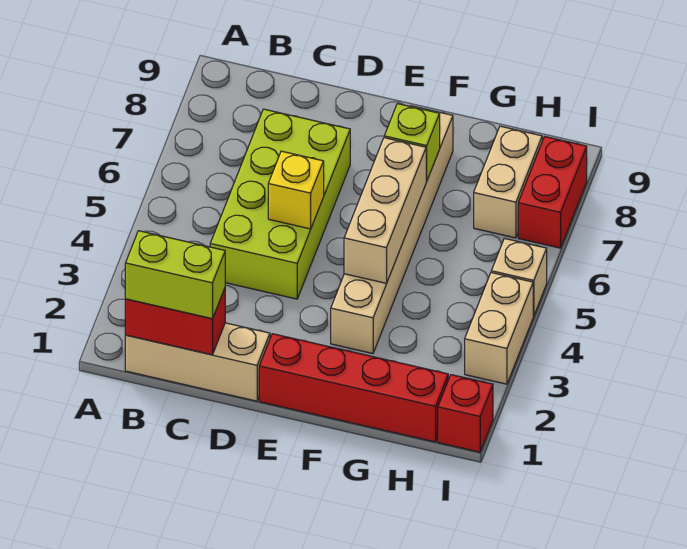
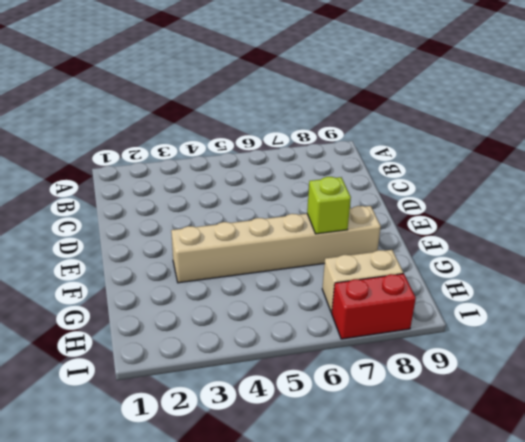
none -> tan 1x3 brick [125,323,270,401]
none -> lime 2x4 brick [210,109,350,299]
none -> red 1x4 brick [259,334,448,442]

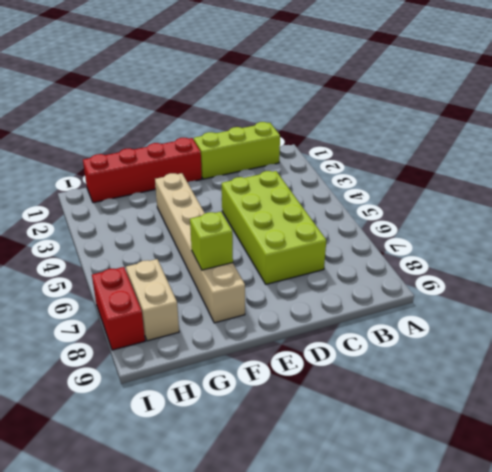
lime 1x3 brick [194,122,280,179] -> tan 1x3 brick [125,323,270,401]
none -> red 1x1 brick [438,375,493,452]
none -> tan 1x2 brick [465,273,533,384]
none -> tan 1x1 brick [491,238,547,316]

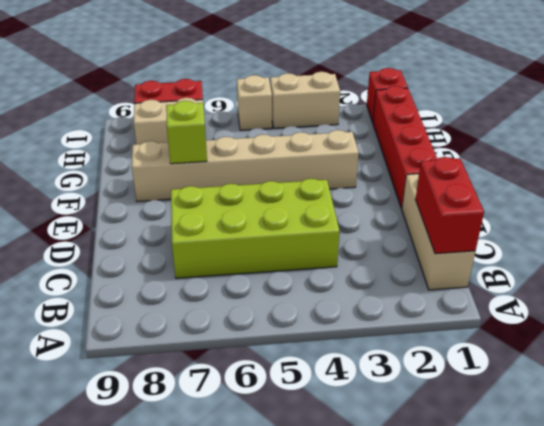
none -> yellow 1x1 brick [268,151,324,229]
none -> tan 1x3 brick [344,138,426,283]
none -> lime 1x2 brick [125,231,225,319]

